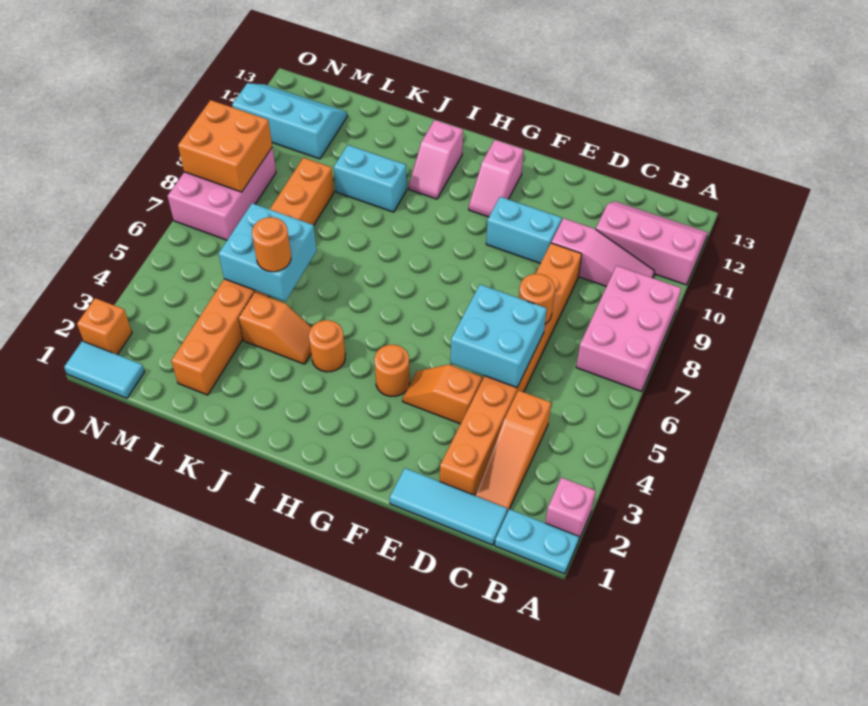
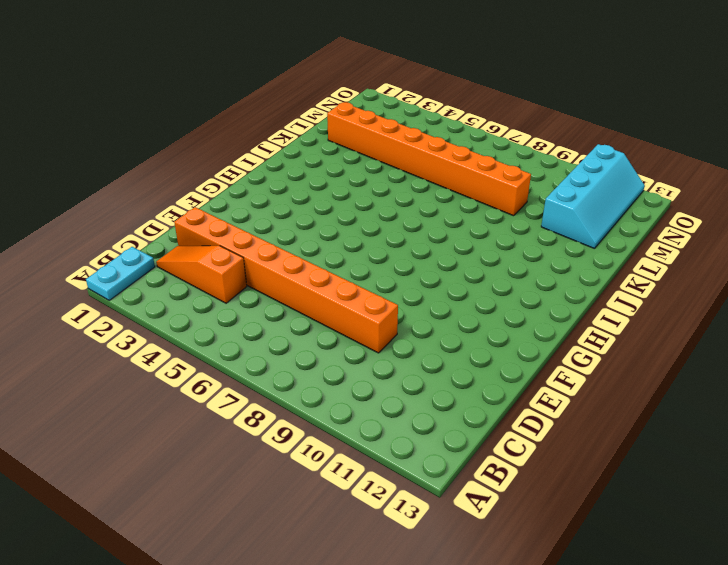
cyan 2x4 slope [541,144,645,249] -> cyan 2x3 slope [232,83,347,159]
none -> pink 1x1 brick [545,478,596,539]
none -> pink 2x3 brick [576,266,681,392]
none -> pink 2x3 slope [596,201,708,285]

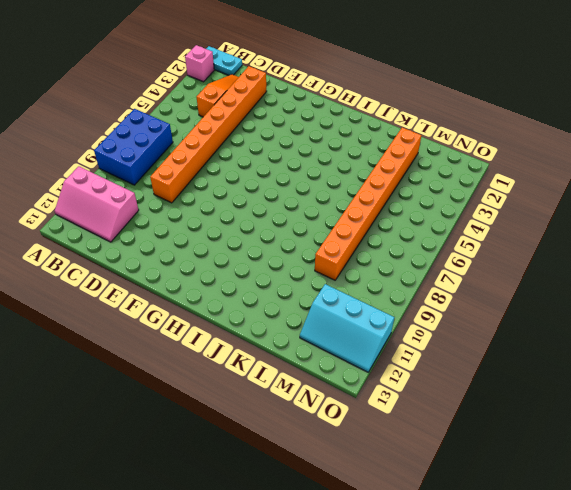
blue 2x3 brick [94,109,173,185] -> pink 2x3 brick [576,266,681,392]
none -> pink 1x3 slope [551,218,655,286]
none -> cyan 1x3 tile [390,468,507,545]
none -> orange 1x2 slope [403,365,482,424]

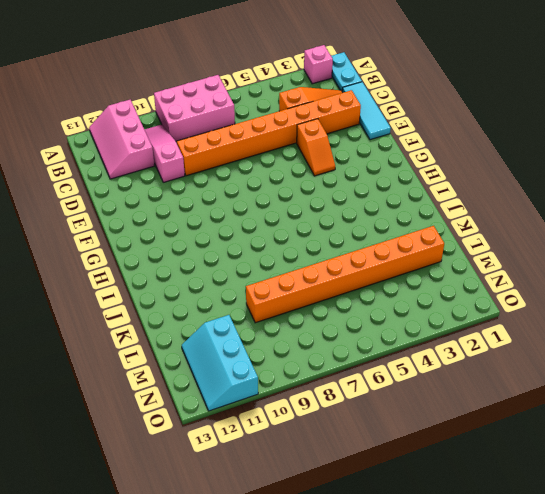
none -> cyan 1x2 brick [486,197,562,263]
none -> orange 1x1 round brick [374,345,410,397]
none -> pink 1x2 slope [469,140,524,217]

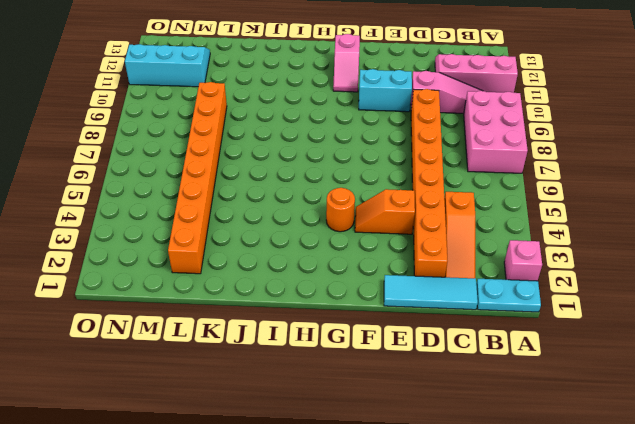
none -> orange 1x1 round brick [309,320,345,372]
none -> pink 1x2 slope [409,120,463,199]
none -> orange 1x2 slope [239,292,311,364]

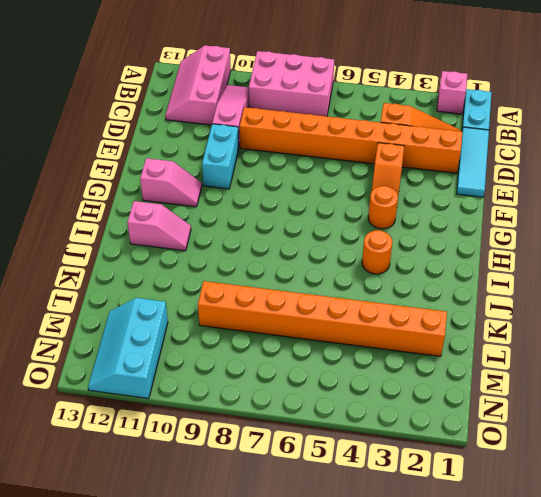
none -> orange 1x2 slope [239,292,311,364]
none -> cyan 1x2 brick [334,145,407,212]
none -> cyan 1x2 tile [64,341,144,398]

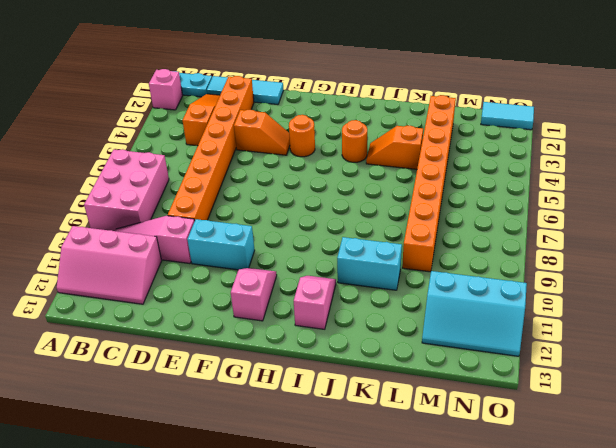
none -> pink 2x3 brick [168,148,276,240]
none -> orange 1x1 brick [77,298,132,355]
none -> cyan 2x2 brick [451,285,547,388]

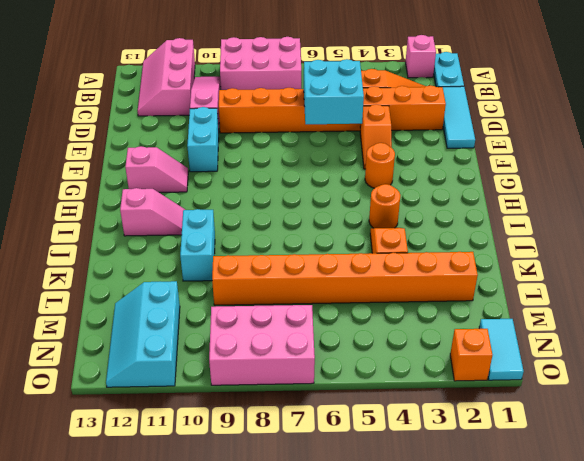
none -> orange 1x1 round brick [519,274,555,324]
none -> cyan 2x2 brick [219,203,317,301]
none -> orange 2x2 brick [178,100,272,192]

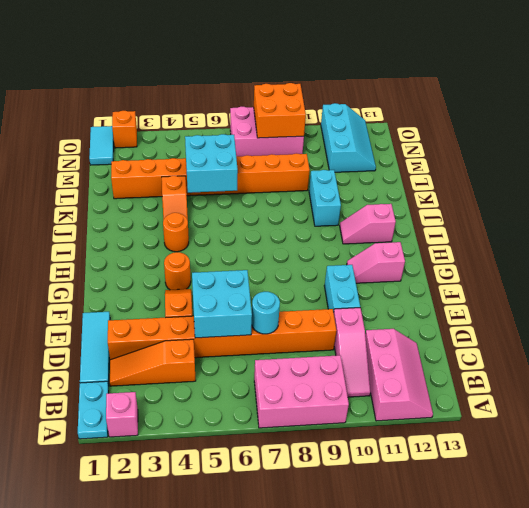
cyan 1x1 round brick [252,292,280,334] -> orange 1x1 round brick [519,274,555,324]
none -> orange 1x1 round brick [252,217,291,272]

